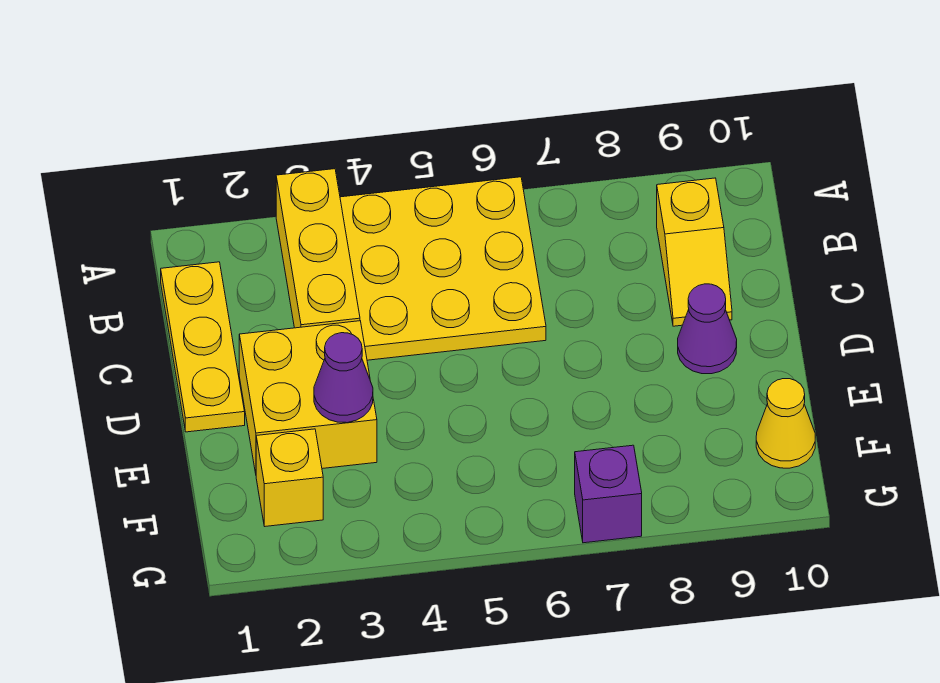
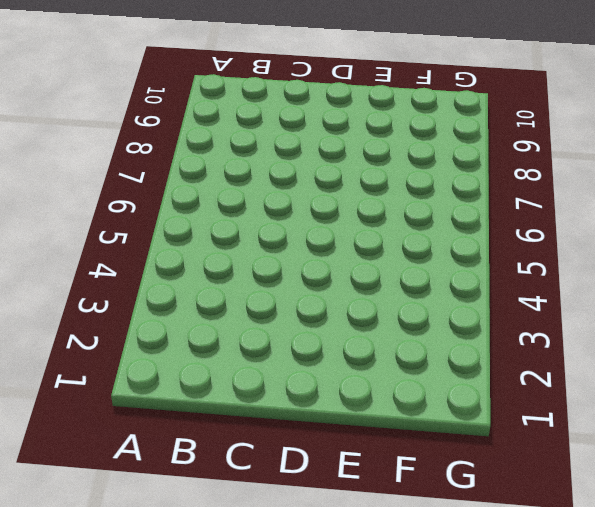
none -> yellow 1x3 brick [276,169,360,328]
none -> yellow 3x3 plate [340,177,546,360]

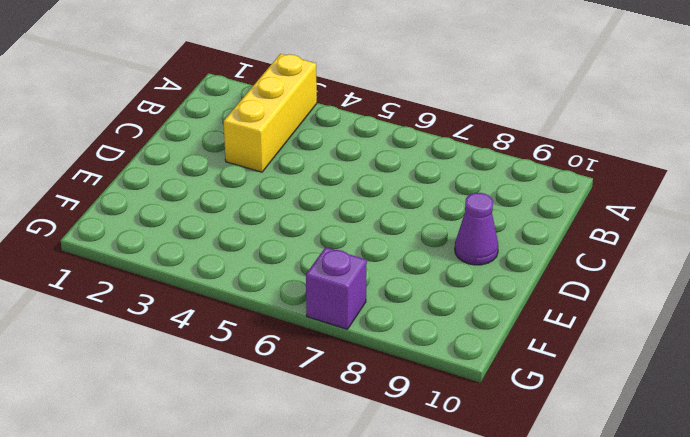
none -> yellow 3x3 plate [340,177,546,360]
none -> yellow 1x3 plate [161,262,245,432]

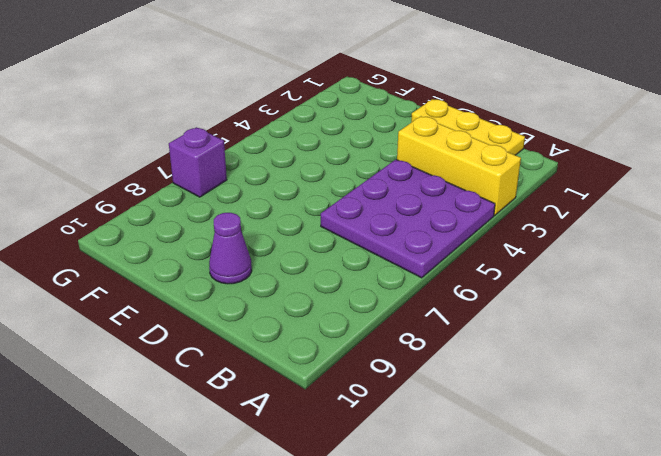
purple 3x3 plate [321,160,495,278] -> yellow 3x3 plate [340,177,546,360]
none -> yellow 1x2 slope [657,178,732,326]
none -> yellow 2x2 brick [239,321,377,473]

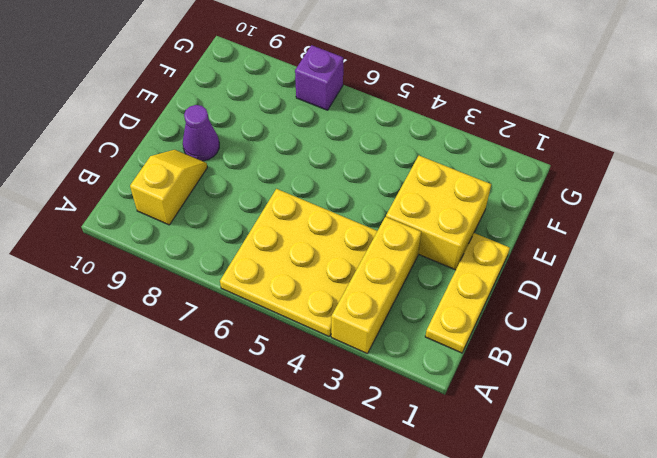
none -> yellow 1x1 brick [256,429,323,526]
none -> yellow 1x1 cone [756,379,815,468]

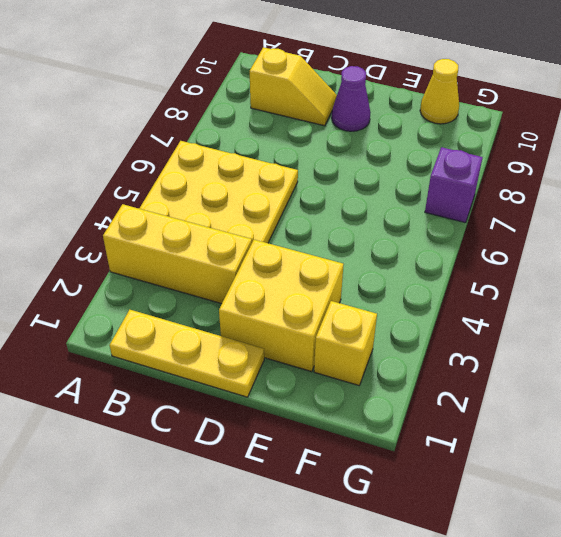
none -> purple 1x1 cone [314,333,373,423]

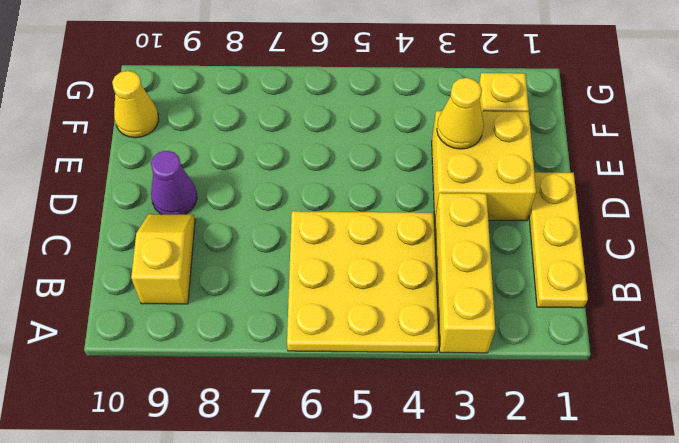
yellow 1x1 cone [437,78,484,149] -> purple 1x1 cone [314,333,373,423]
none -> purple 1x1 brick [575,445,642,543]

